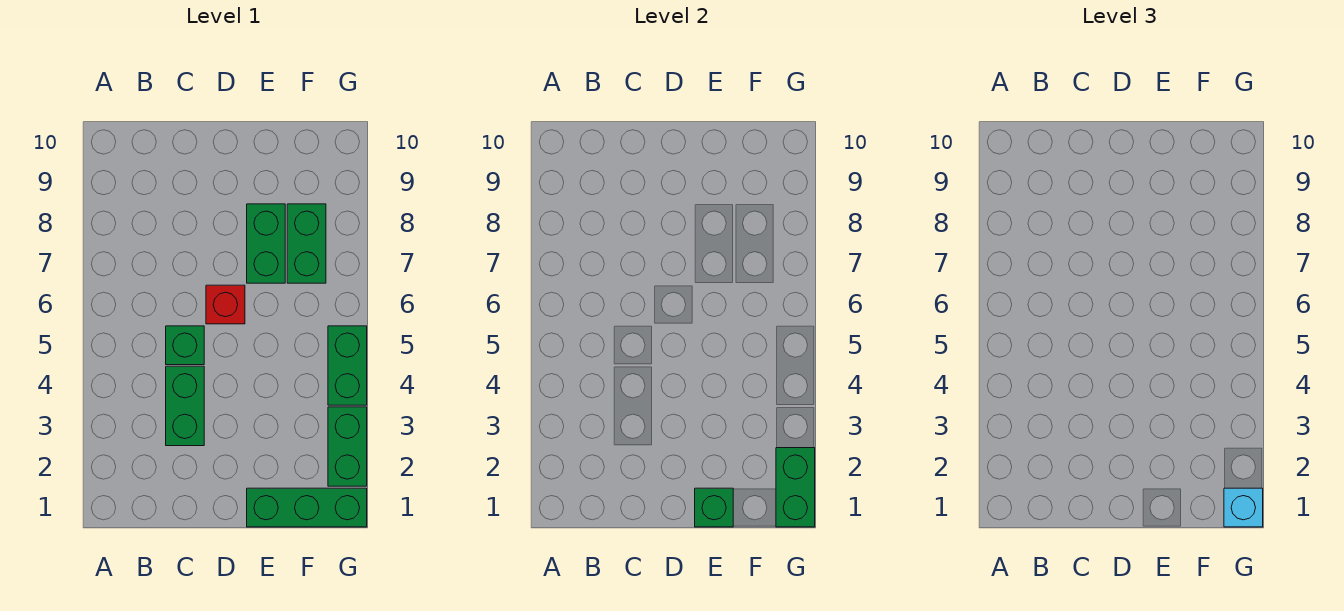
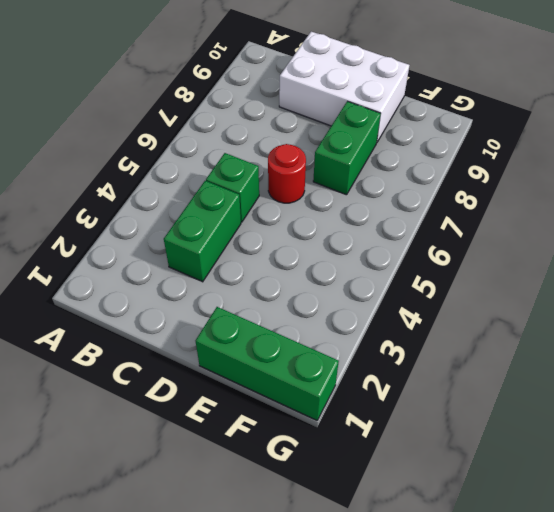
white 2x3 brick [279,32,409,142] -> none
red 1x1 round brick [268,144,306,203] -> red 1x1 brick [206,285,245,324]
none -> green 1x2 brick [287,204,326,283]
none -> green 1x2 brick [328,407,367,486]

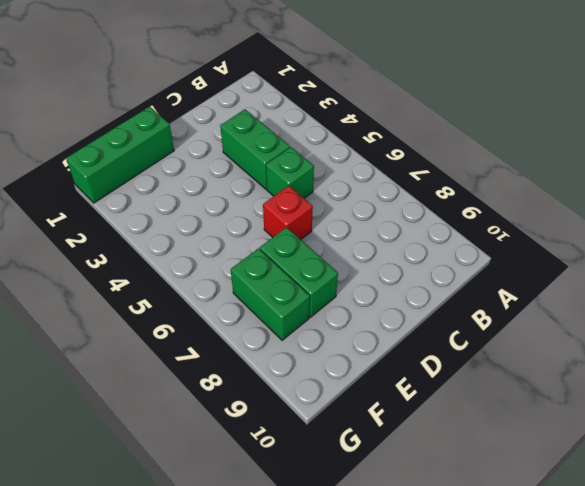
none -> green 1x2 brick [328,407,367,486]
none -> green 1x2 brick [328,326,367,405]

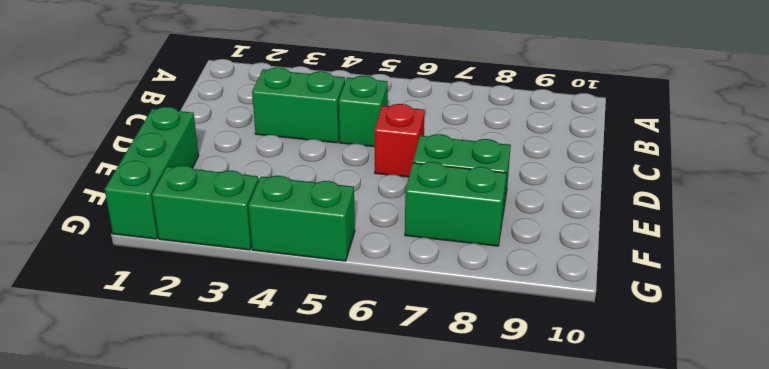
none -> green 1x1 brick [695,488,733,527]
none -> green 1x2 brick [776,448,815,527]

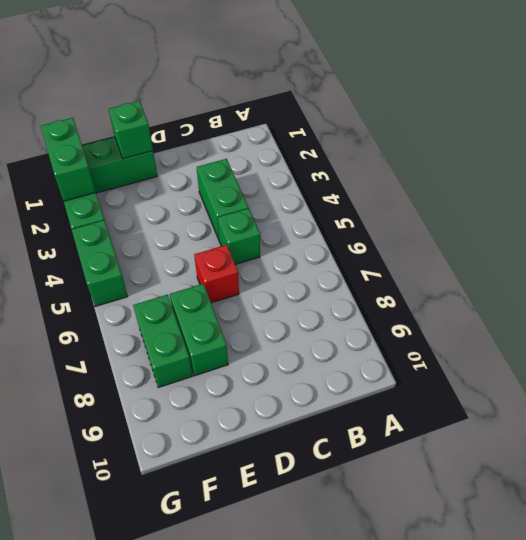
none -> cyan 1x1 brick [1224,488,1263,527]

